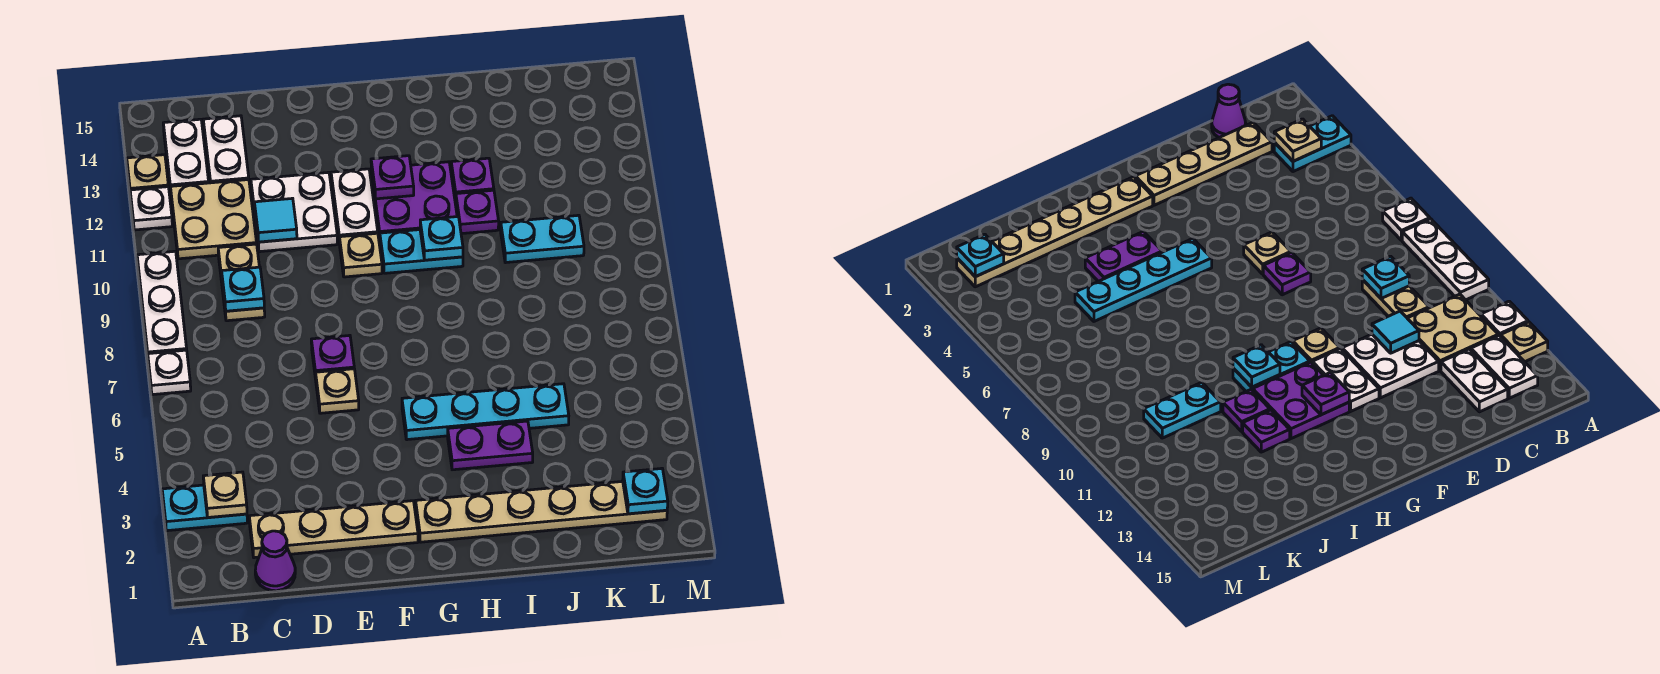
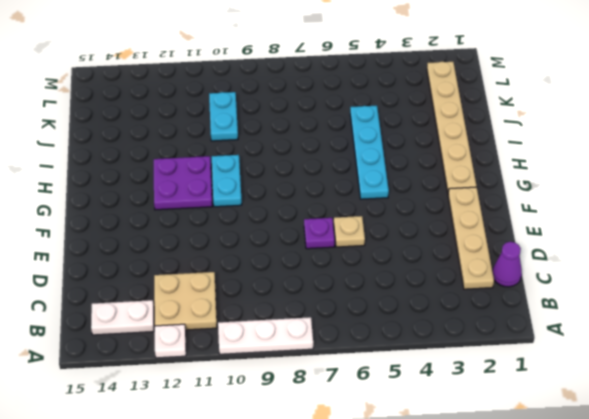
none -> cyan 1x2 plate [162,485,247,531]
none -> white 1x1 plate [148,350,191,395]
none -> tan 1x1 plate [127,155,168,190]
none -> tan 1x2 plate [218,244,265,321]

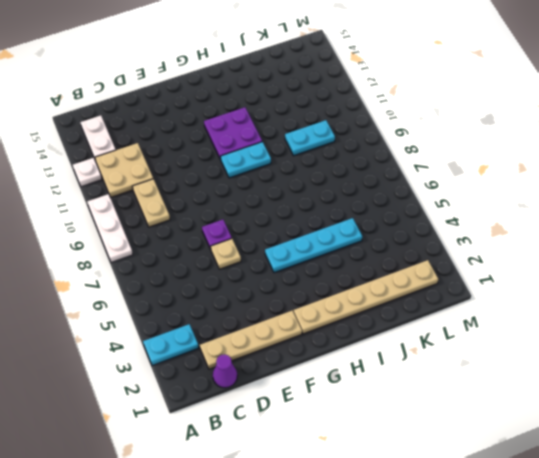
none -> white 1x1 plate [148,350,191,395]
none -> tan 1x1 plate [127,155,168,190]
none -> white 1x2 plate [203,116,249,183]
none -> white 2x2 plate [251,172,337,252]

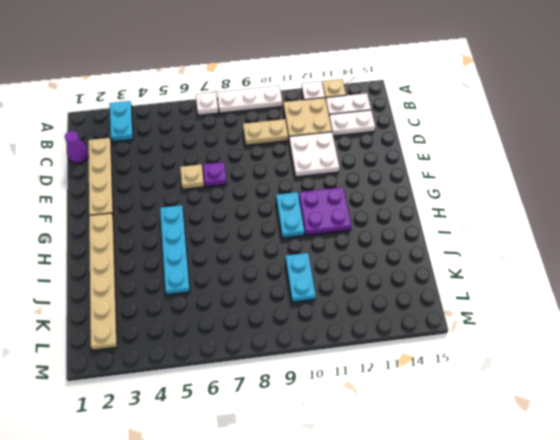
none -> tan 1x1 plate [339,233,382,277]
none -> white 1x2 plate [331,169,378,244]
none -> purple 1x2 plate [448,421,533,470]
none -> purple 1x1 plate [456,190,499,234]

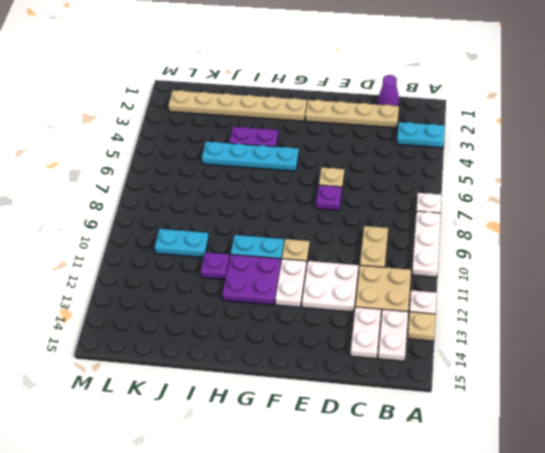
none -> purple 1x1 plate [451,158,494,201]
none -> tan 1x1 plate [203,472,247,518]
none -> cyan 1x1 plate [222,267,264,311]
none -> cyan 1x1 tile [254,198,297,242]

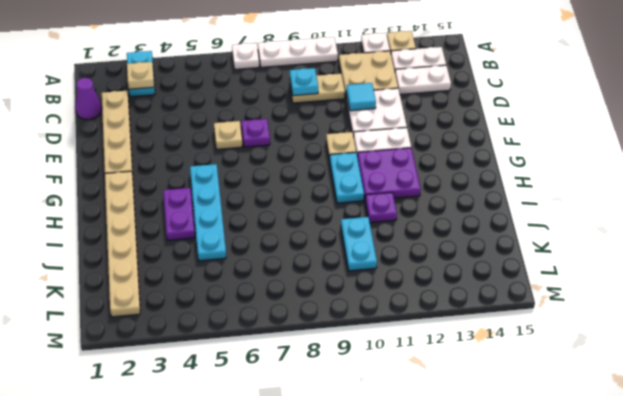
none -> purple 1x1 plate [451,158,494,201]
none -> purple 1x1 plate [371,156,414,199]
none -> cyan 1x1 plate [420,217,463,260]
none -> cyan 1x1 plate [623,468,668,514]

